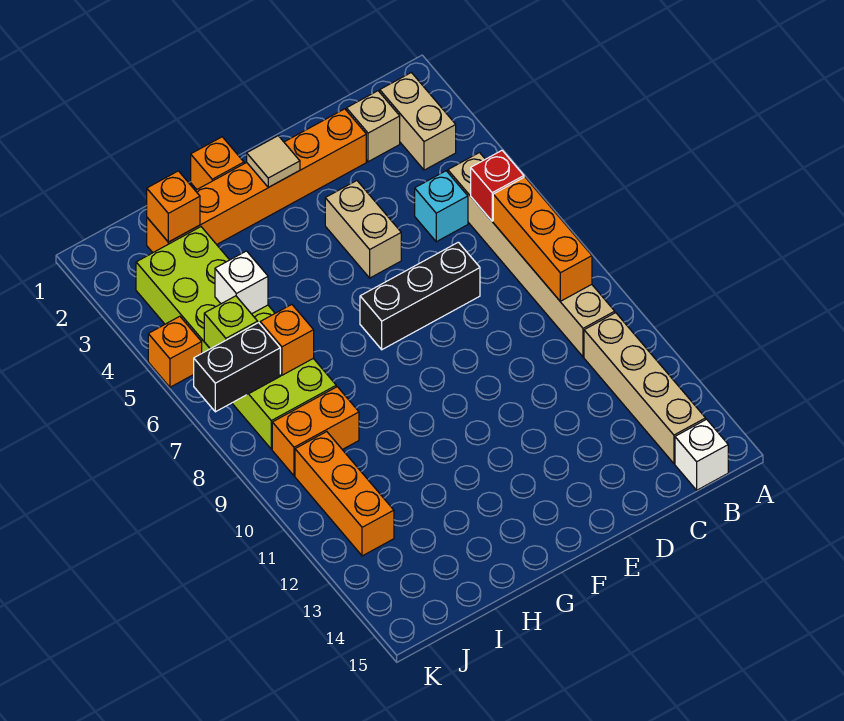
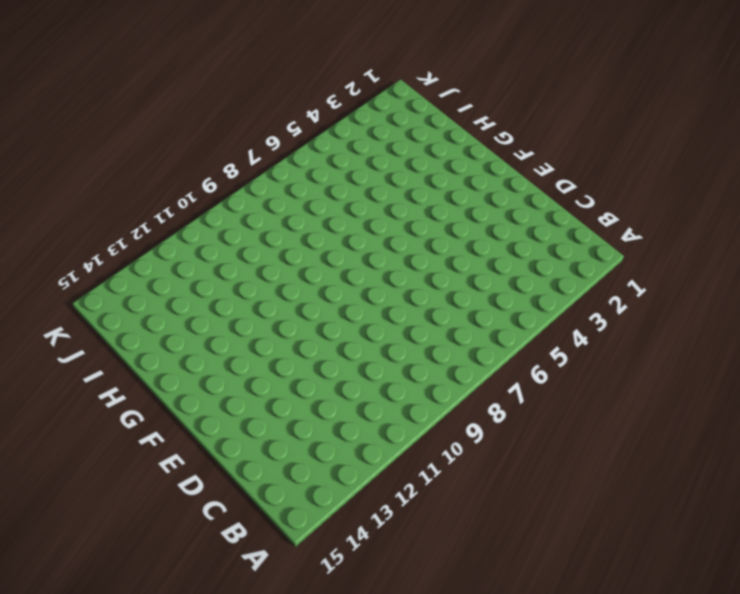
none -> tan 1x2 brick [380,72,456,170]
none -> tan 1x6 brick [448,153,615,357]
none -> tan 1x4 brick [584,313,706,464]

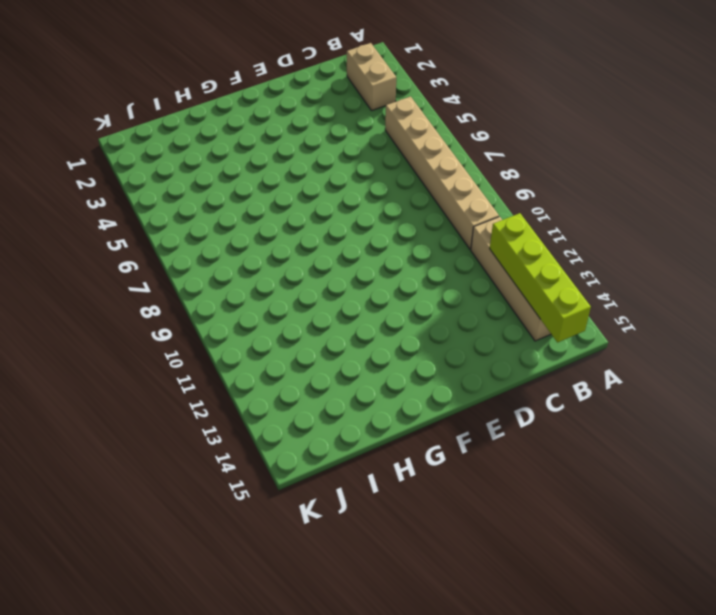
lime 1x4 brick [490,213,591,342] -> none
none -> white 1x1 brick [675,419,728,490]
none -> tan 1x1 brick [346,91,400,162]
none -> cyan 1x1 brick [415,171,468,242]

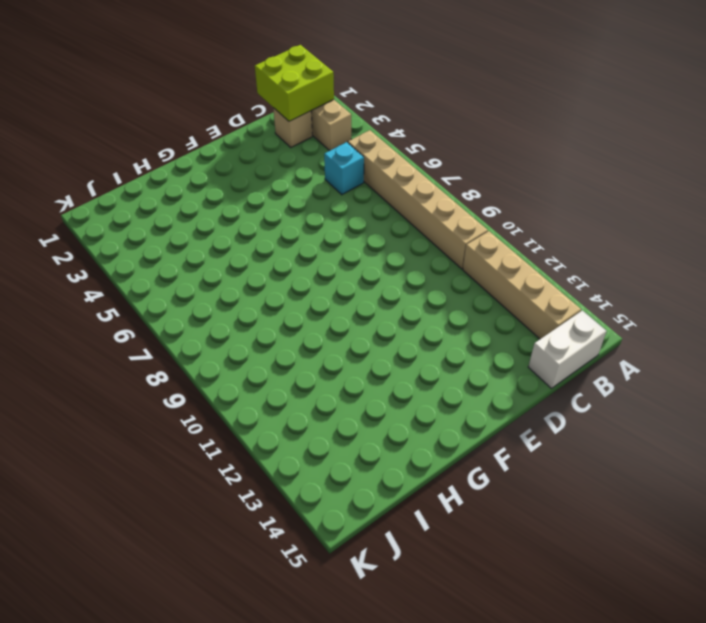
lime 2x2 brick [255,45,334,121] -> none
white 1x2 brick [528,310,606,388] -> white 1x1 brick [675,419,728,490]
none -> orange 1x6 brick [147,109,366,252]
none -> black 1x3 brick [360,242,480,350]
none -> tan 1x2 brick [325,181,401,278]

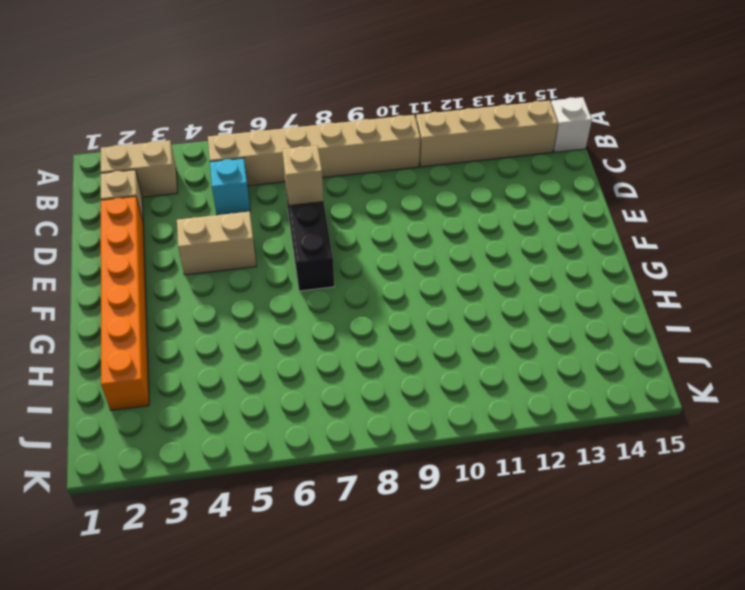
tan 1x1 brick [282,145,324,205] -> none
none -> orange 1x1 brick [191,137,244,190]
none -> lime 2x6 brick [136,227,336,449]
none -> orange 1x2 brick [272,387,359,476]

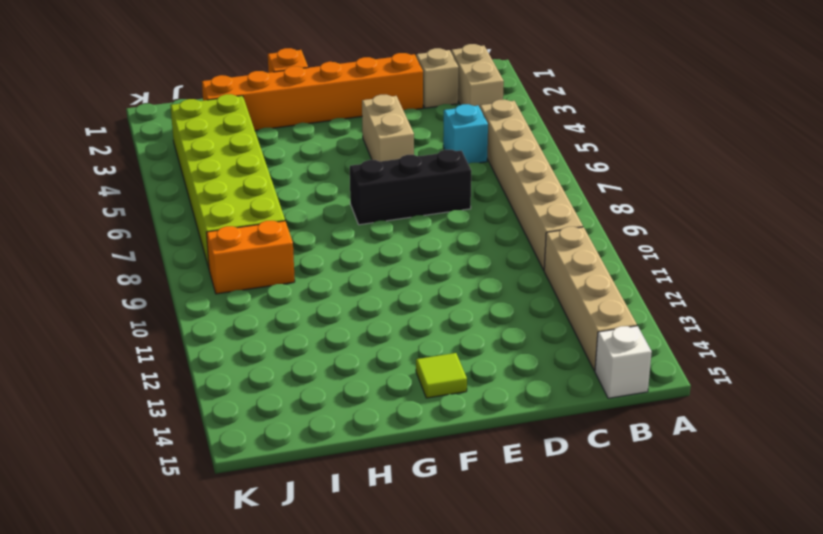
lime 1x1 tile [416,353,467,398] -> none
none -> orange 1x3 brick [295,432,394,556]
none -> orange 1x1 brick [148,316,202,387]
none -> red 1x1 brick [471,150,524,221]

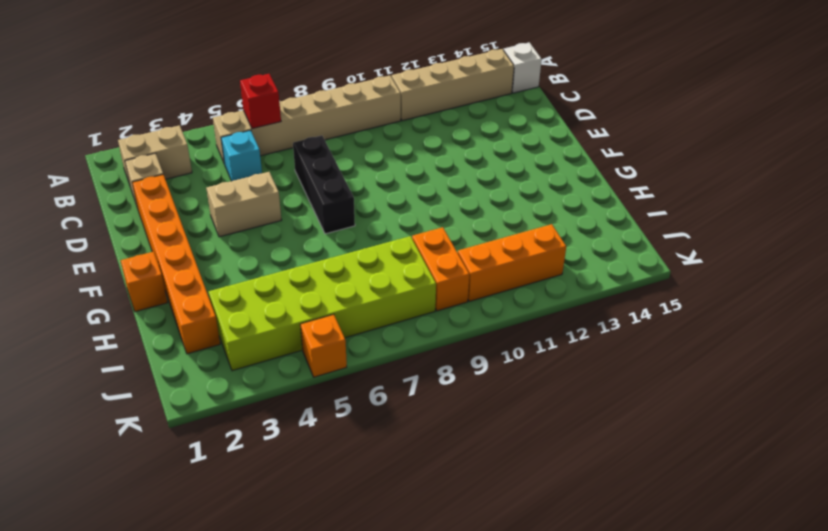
none -> orange 1x3 brick [493,177,592,301]
none -> tan 1x1 tile [247,136,300,187]
none -> orange 1x1 brick [147,171,200,242]

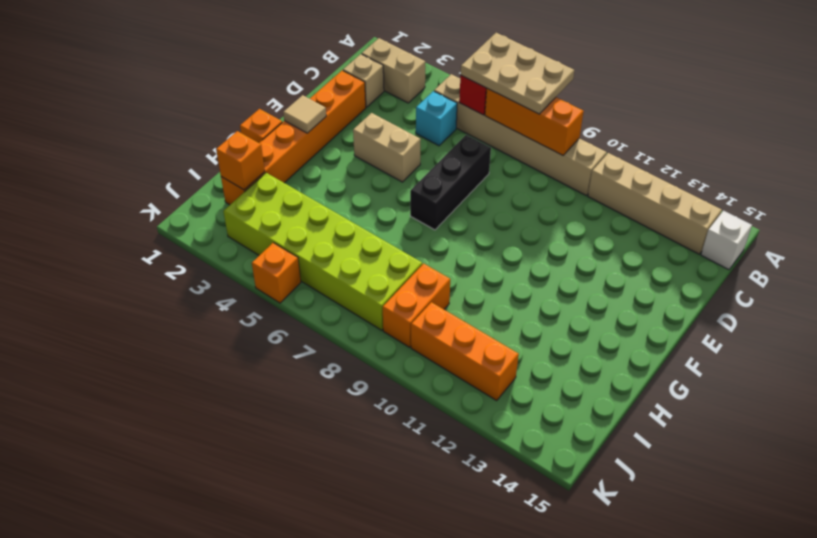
tan 2x3 plate [461,33,574,114] -> none
none -> white 1x1 brick [215,251,268,314]
none -> orange 1x1 brick [260,304,314,375]
none -> lime 1x1 brick [204,296,258,349]

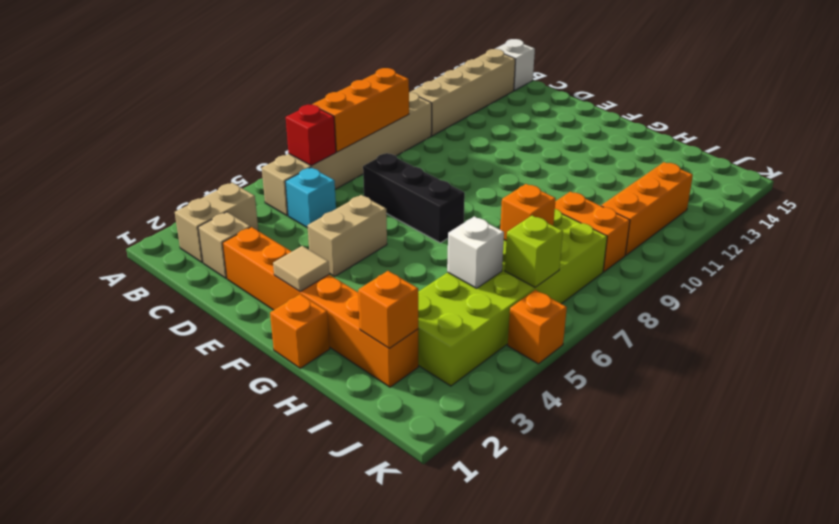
none -> black 1x2 brick [194,323,280,412]

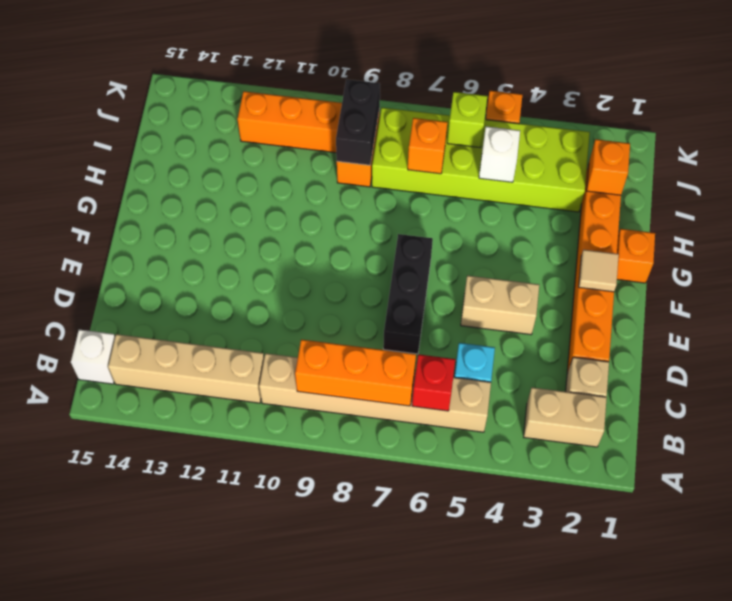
black 1x2 brick [336,79,380,165] -> black 1x2 brick moved to [194,323,280,412]

